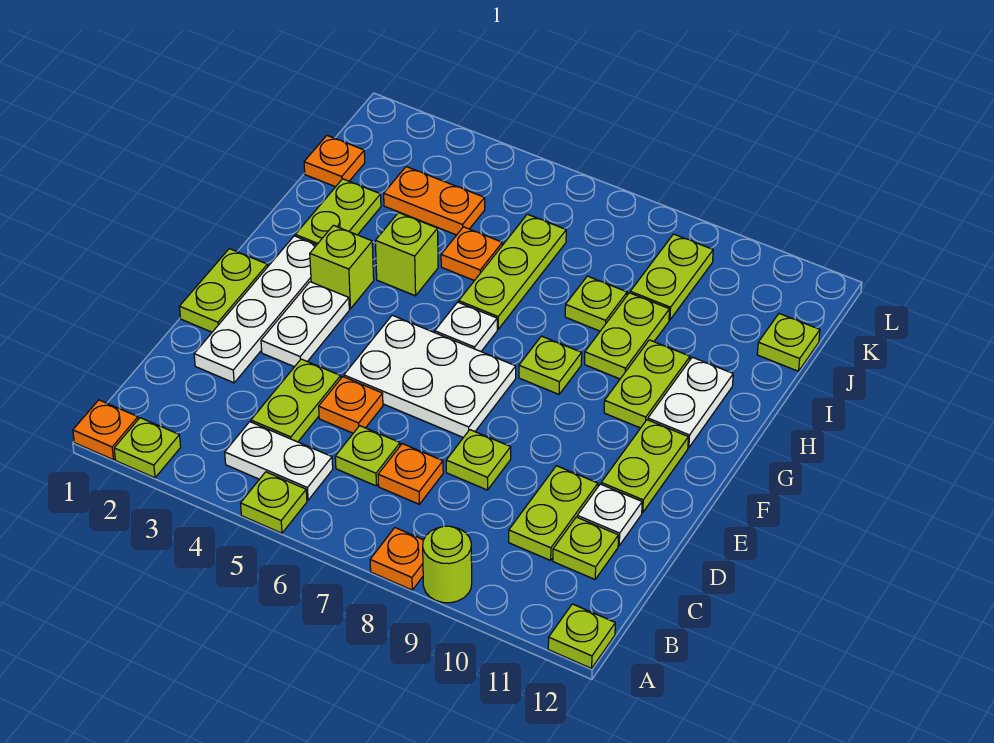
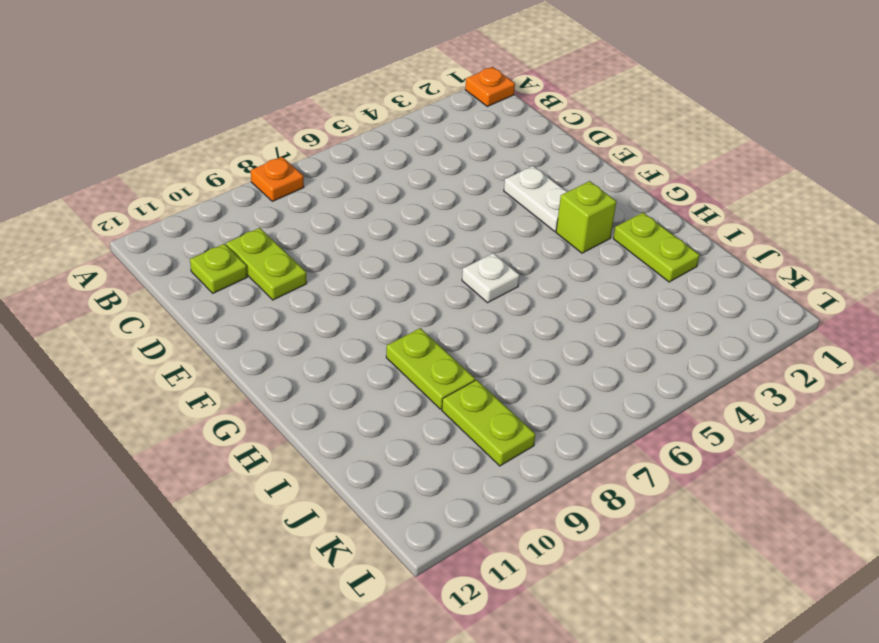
none -> lime 1x1 plate [114,418,181,478]
none -> lime 1x1 plate [241,472,307,533]
none -> lime 1x1 round brick [423,526,472,603]
none -> lime 1x1 plate [548,604,615,668]

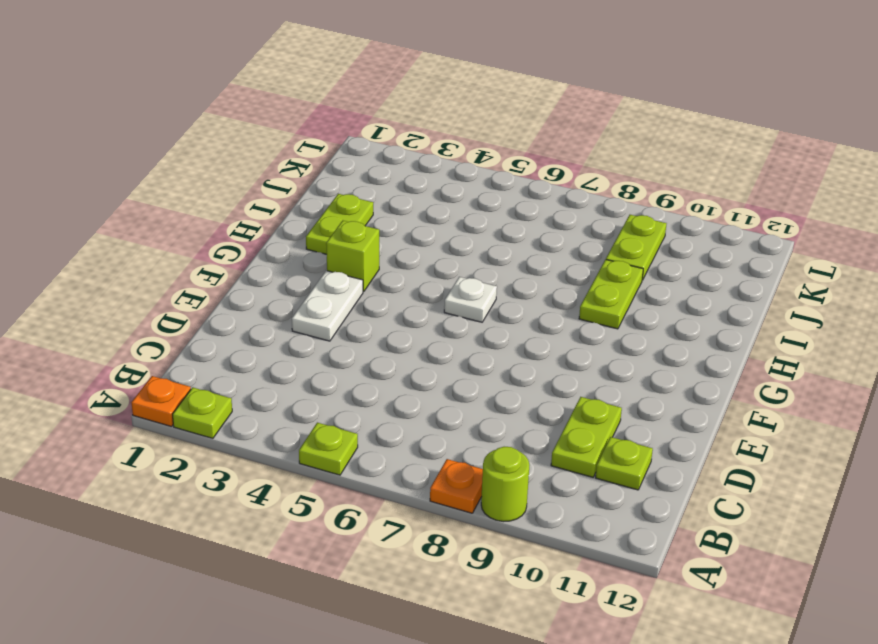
none -> lime 1x1 plate [548,604,615,668]
none -> white 1x2 plate [225,422,333,500]
none -> lime 1x2 plate [251,359,341,442]
none -> lime 1x1 plate [335,426,400,486]

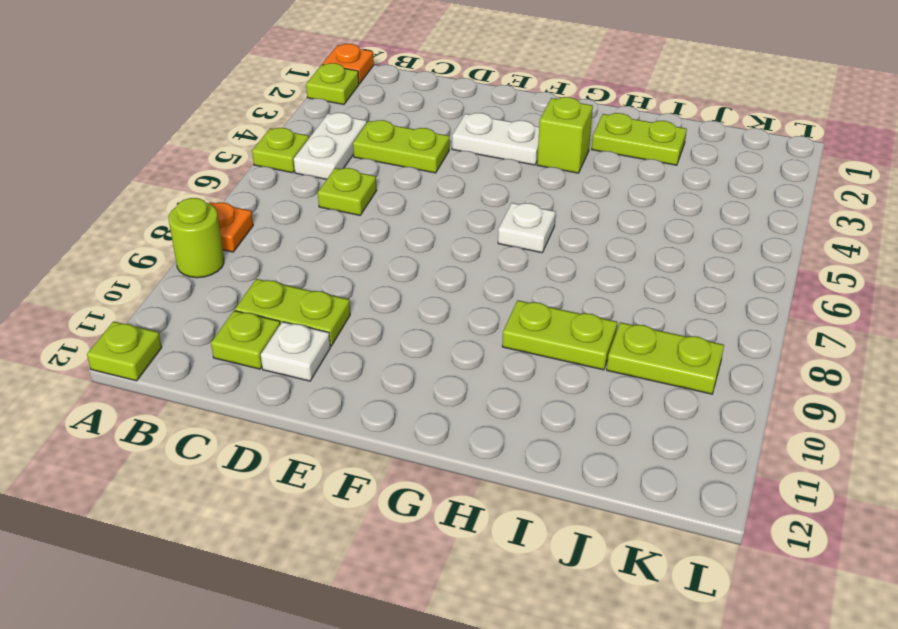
none -> orange 1x1 plate [378,444,443,504]
none -> white 1x4 plate [194,236,316,383]
none -> orange 1x1 plate [319,377,383,433]
none -> lime 1x1 plate [446,430,511,490]

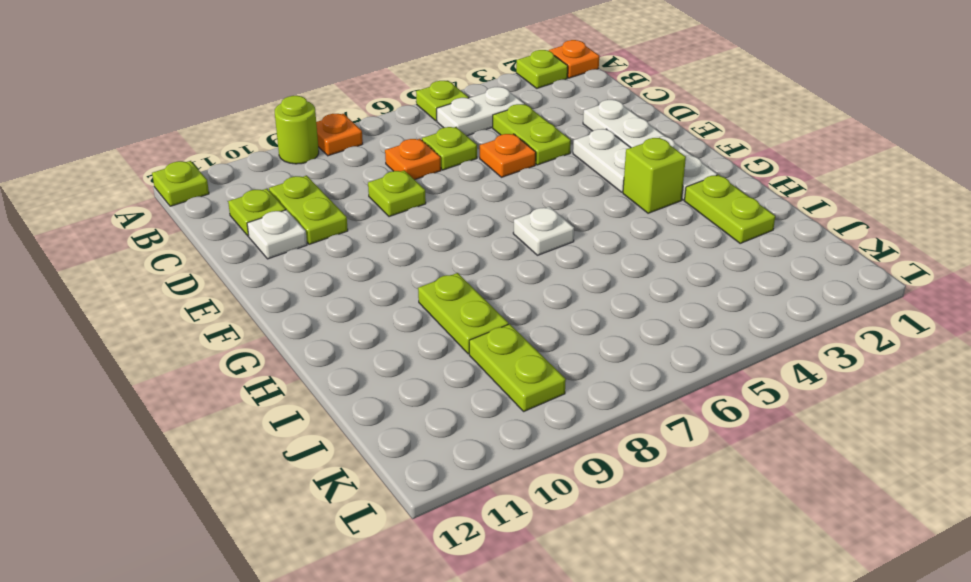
none -> lime 1x2 plate [179,249,268,332]
none -> white 2x3 plate [344,315,516,438]
none -> lime 1x2 plate [601,420,688,513]
none -> lime 1x1 plate [519,336,582,394]

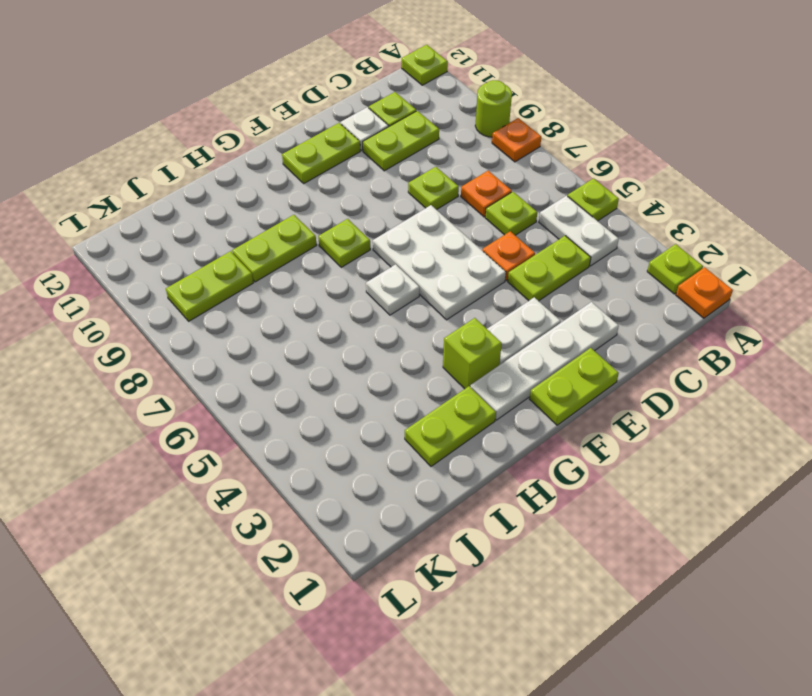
none -> lime 1x2 plate [604,340,690,428]
none -> white 1x2 plate [648,357,733,448]
none -> lime 1x1 brick [375,213,438,296]
none -> lime 1x3 plate [459,214,566,329]

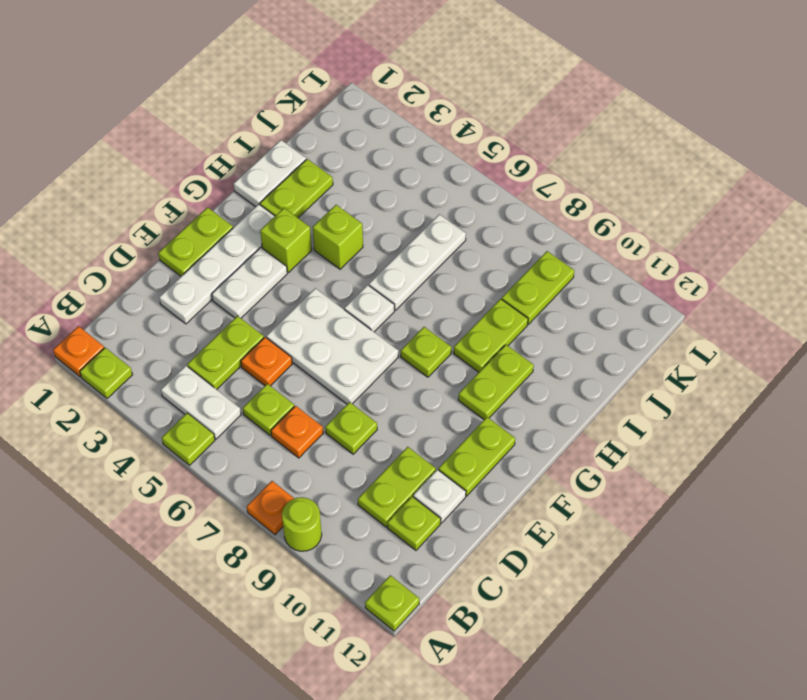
white 1x2 plate [234,140,306,207] -> white 1x2 plate moved to [648,357,733,448]
white 1x3 plate [369,214,466,310] -> lime 1x3 plate [459,214,566,329]
none -> orange 1x1 plate [441,227,502,281]
none -> lime 1x1 plate [565,276,627,331]
none -> orange 1x1 plate [304,136,365,187]
none -> orange 1x2 plate [384,167,485,235]

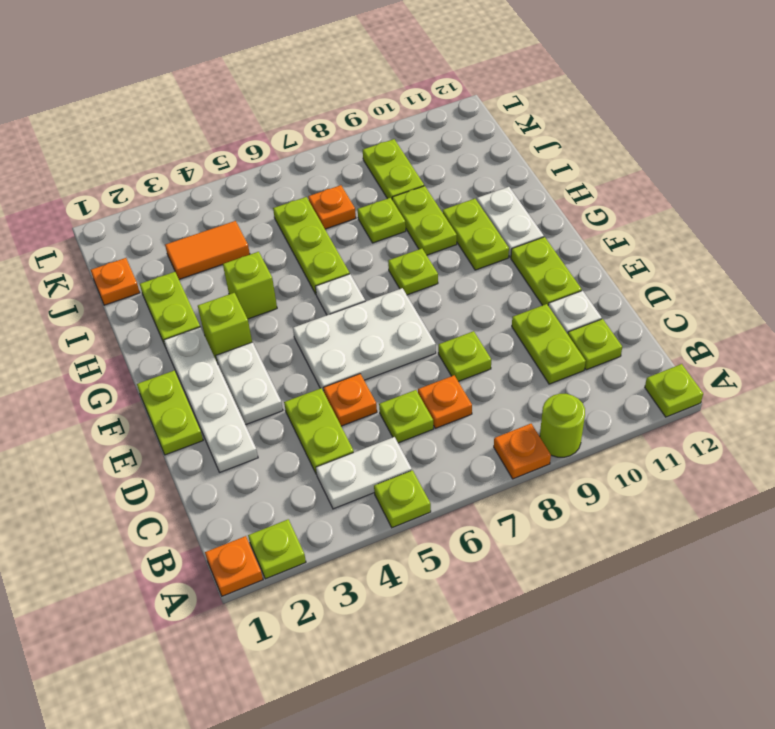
orange 1x2 tile [165,221,250,279] -> orange 1x2 plate [384,167,485,235]
orange 1x1 plate [308,185,356,229] -> orange 1x1 plate moved to [441,227,502,281]
none -> lime 1x1 plate [757,314,820,371]

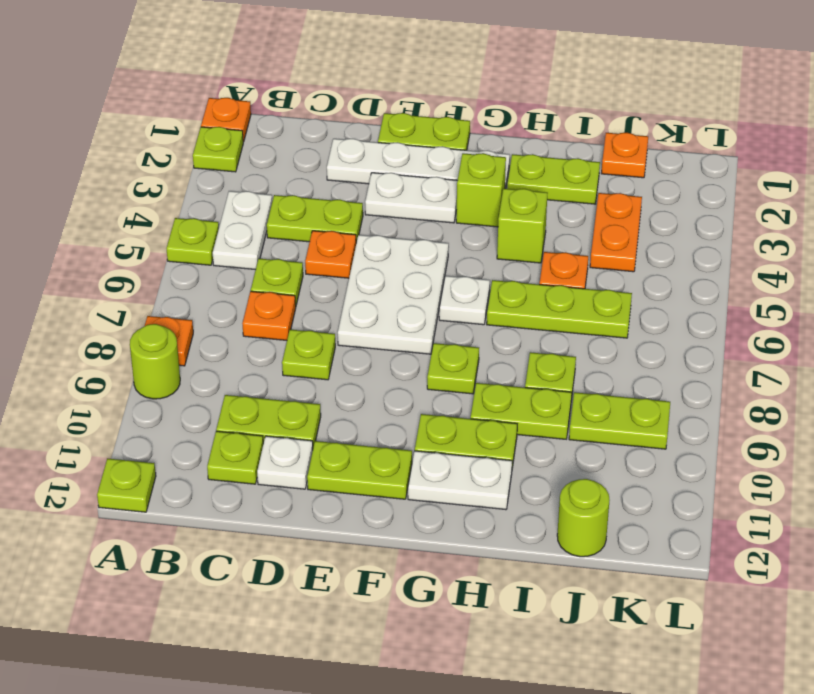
lime 1x1 round brick [557,479,610,557] -> lime 1x1 plate [757,314,820,371]

